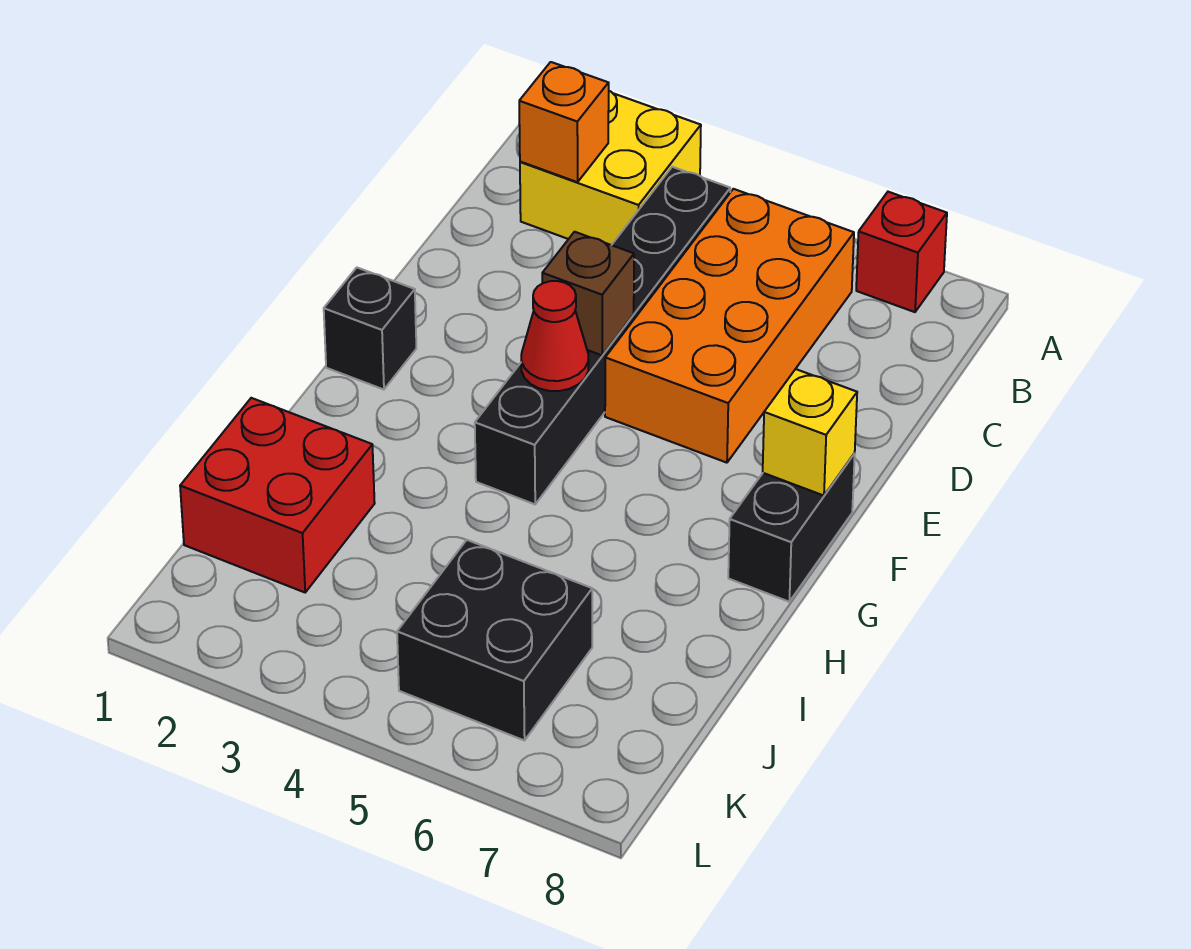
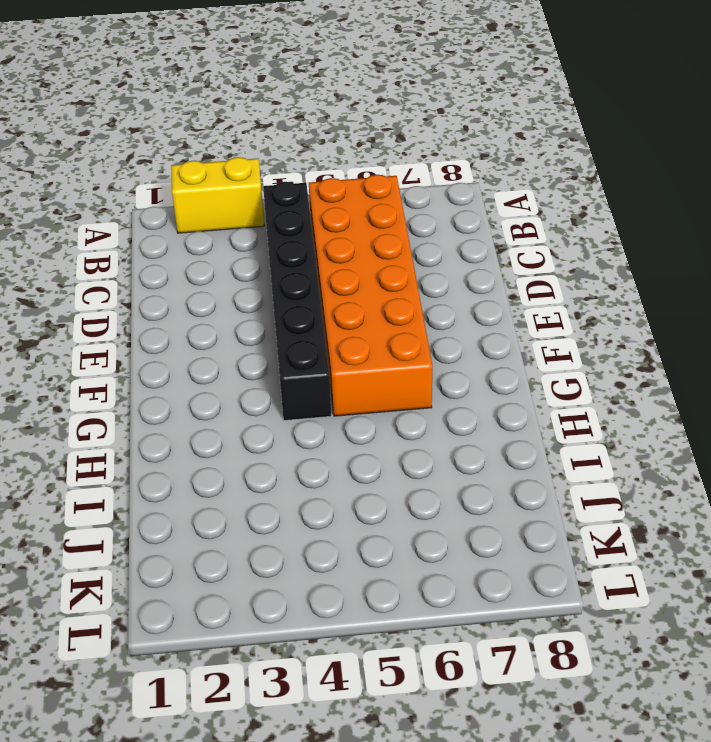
yellow 1x2 brick [171,157,264,233] -> yellow 2x2 brick [520,91,701,245]
orange 2x6 brick [309,175,433,416] -> orange 2x4 brick [605,189,854,463]
none -> red 1x1 brick [856,192,947,312]
none -> black 1x1 brick [324,268,416,390]
none -> black 1x2 brick [728,454,855,602]

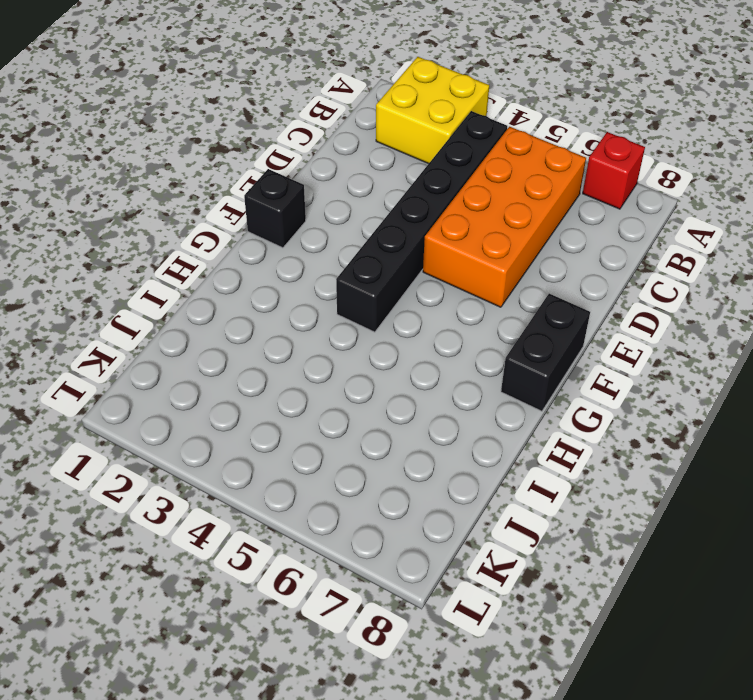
none -> red 2x2 brick [180,398,375,592]
none -> black 2x2 brick [397,540,592,741]
none -> orange 1x1 brick [519,62,609,182]

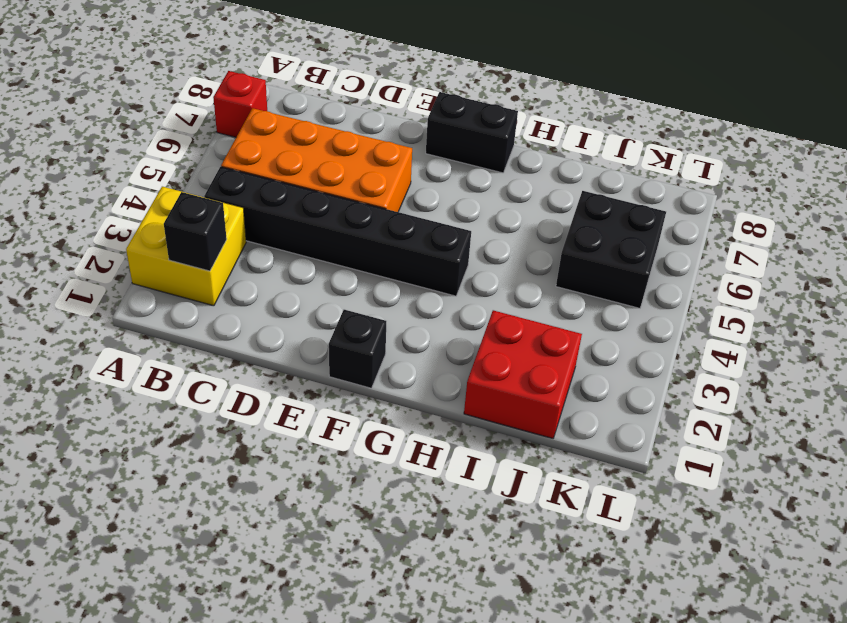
black 1x1 brick [164,192,227,271] -> orange 1x1 brick [519,62,609,182]
none -> brown 1x1 brick [542,232,634,355]
none -> red 1x1 cone [521,281,588,391]
none -> yellow 1x1 brick [763,369,857,496]

